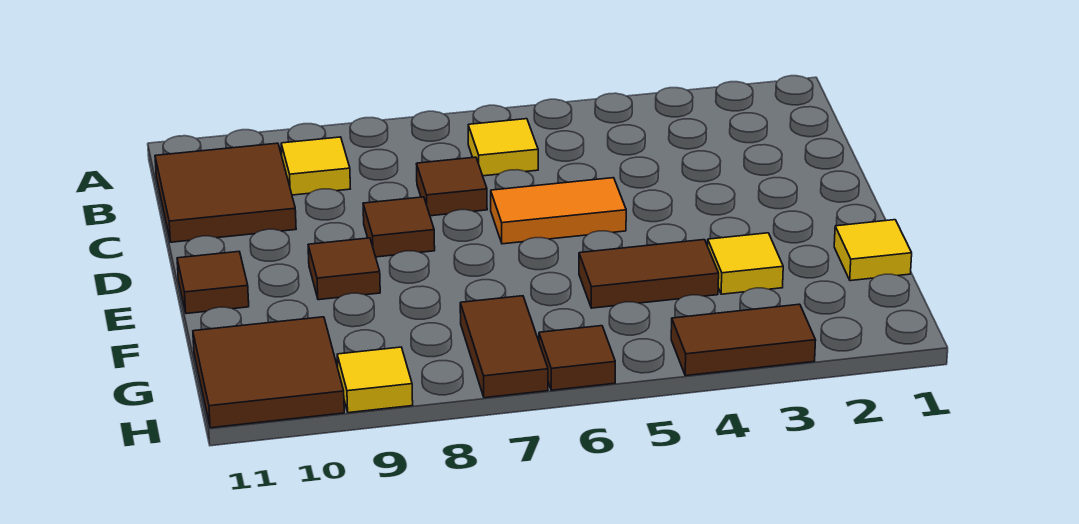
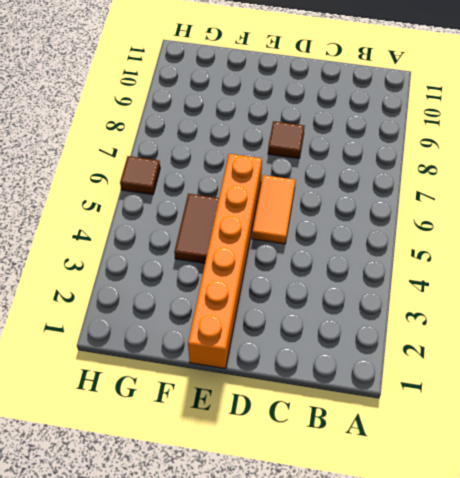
orange 1x6 brick [188,154,262,368] -> none
none -> yellow 1x1 tile [468,119,538,176]
none -> yellow 1x1 tile [281,137,350,195]
none -> brown 2x2 tile [155,143,296,242]

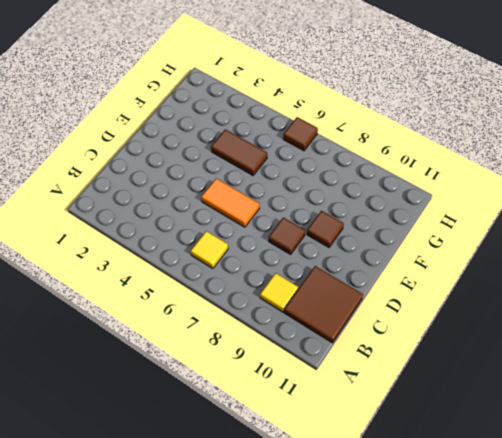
none -> brown 1x1 tile [417,157,487,216]
none -> brown 1x1 tile [177,252,249,314]
none -> yellow 1x1 tile [834,220,912,281]

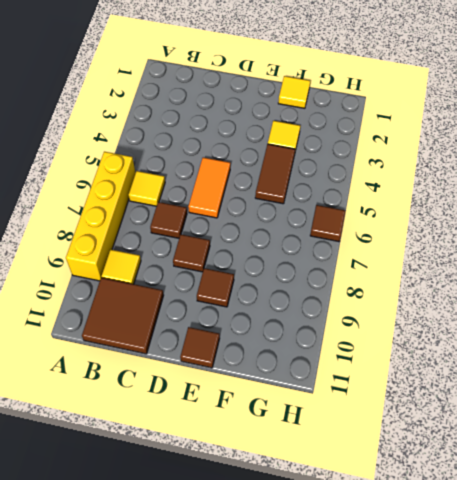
yellow 1x4 brick [66,152,136,281] -> none
none -> brown 1x2 tile [460,296,548,398]
none -> brown 2x2 tile [193,317,344,428]
none -> brown 1x2 tile [671,304,816,376]

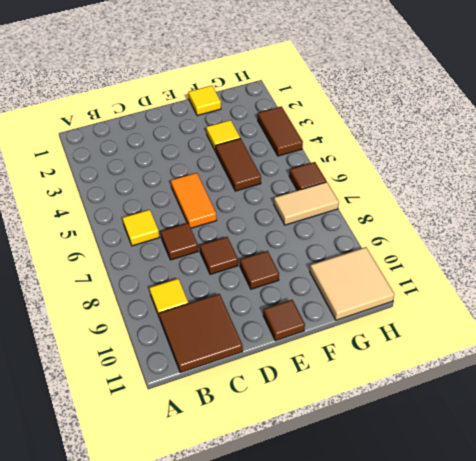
tan 1x2 tile [274,182,339,225] -> brown 1x2 tile [460,296,548,398]
tan 2x2 tile [310,247,395,320] -> brown 2x2 tile [193,317,344,428]
none -> yellow 1x1 tile [337,347,413,413]

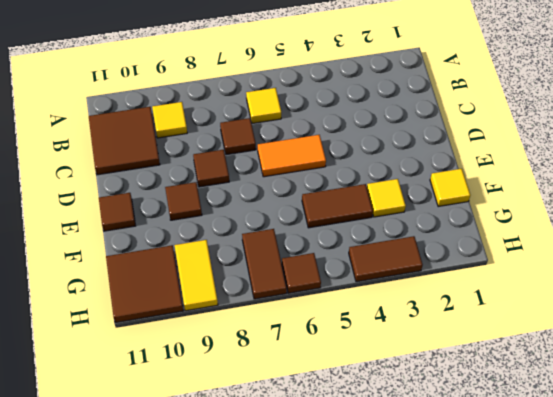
yellow 1x2 tile [175,240,218,311] -> yellow 1x1 tile [337,347,413,413]

